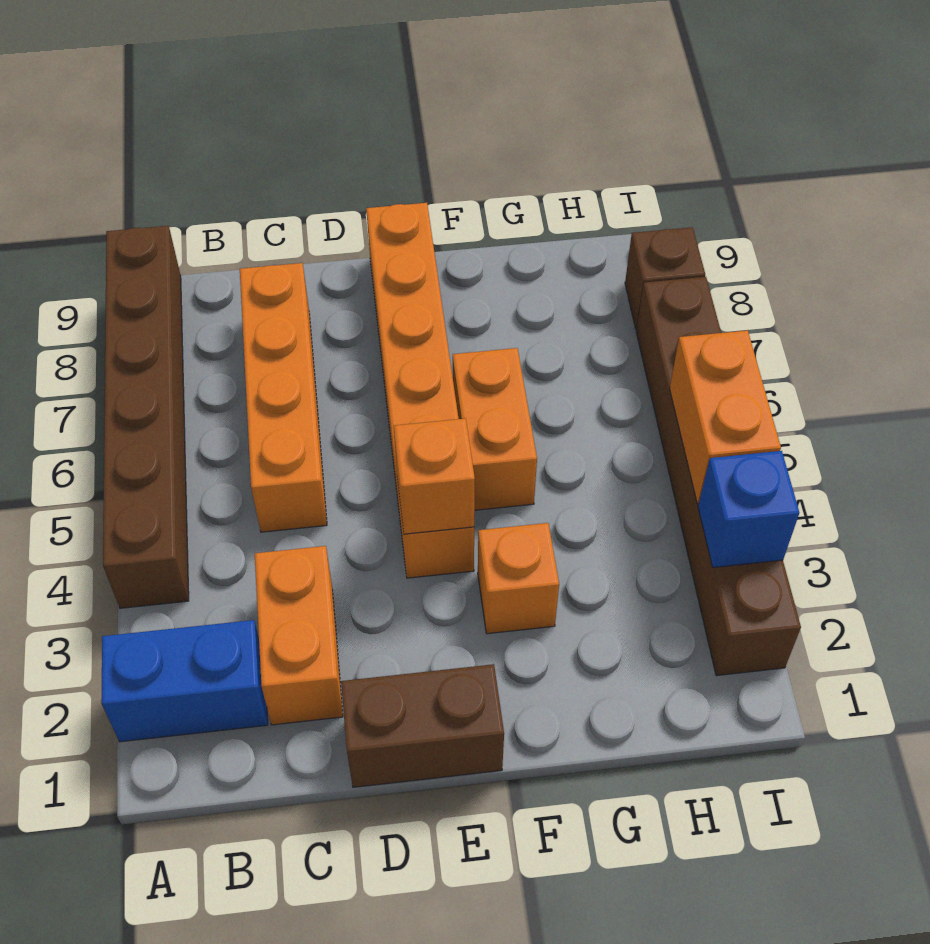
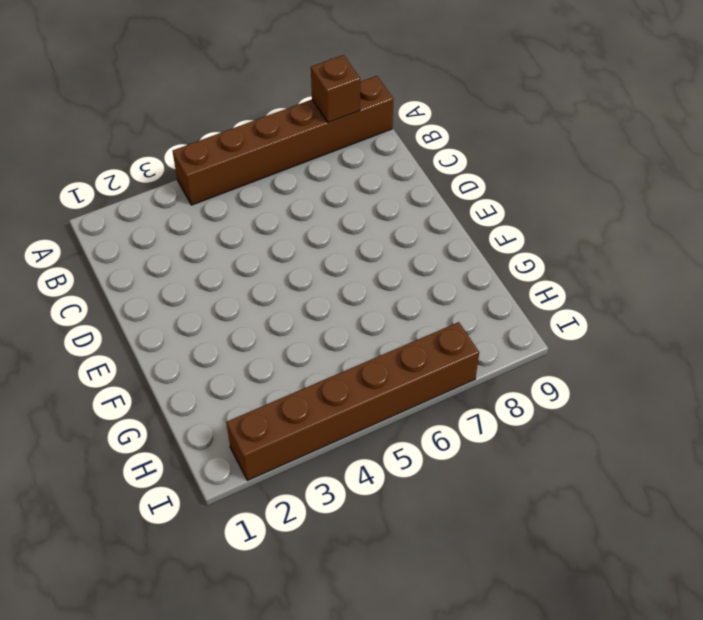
brown 1x1 brick [311,55,360,123] -> brown 1x1 brick moved to [625,227,705,330]
none -> blue 1x2 brick [101,620,268,742]
none -> orange 1x2 brick [255,546,343,725]
none -> orange 1x4 brick [240,263,327,532]

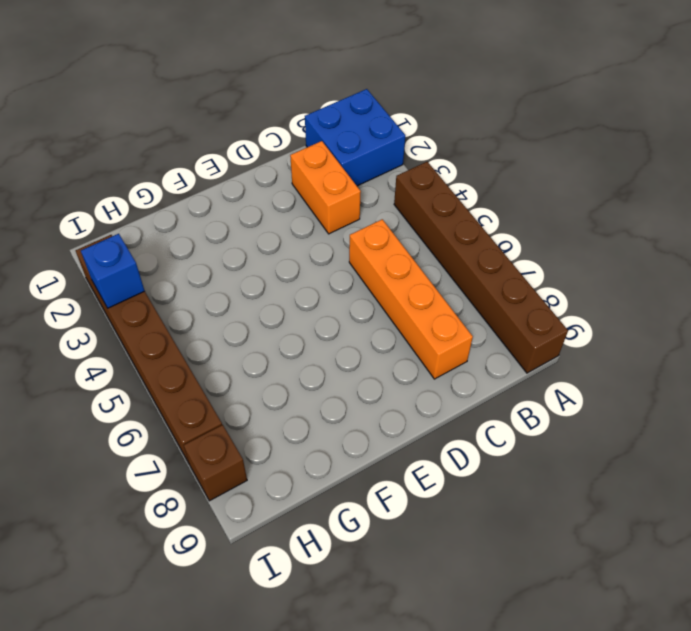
blue 2x2 brick [305,89,405,186] -> blue 1x2 brick [101,620,268,742]
none -> brown 1x2 brick [341,664,504,787]
none -> orange 1x6 brick [366,203,474,578]
none -> orange 1x1 brick [478,523,559,634]

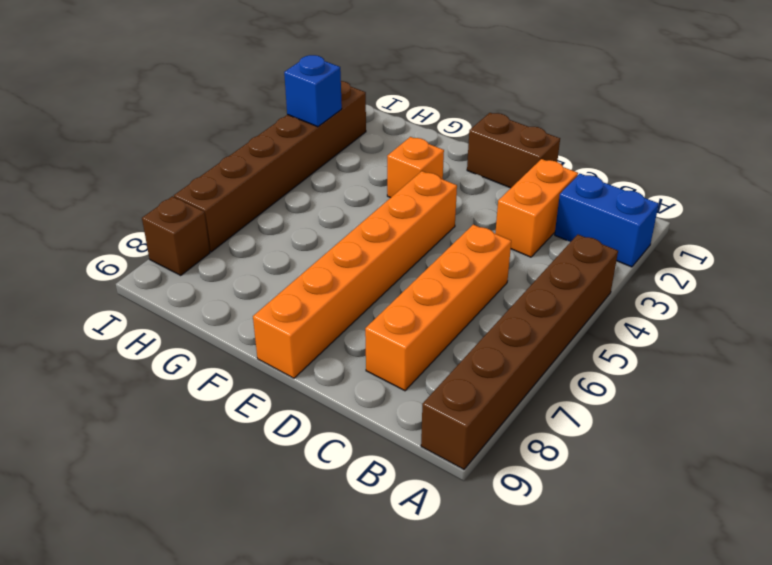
none -> orange 1x2 brick [453,348,537,510]
none -> orange 1x1 brick [394,418,475,534]
none -> orange 1x2 brick [670,330,781,504]

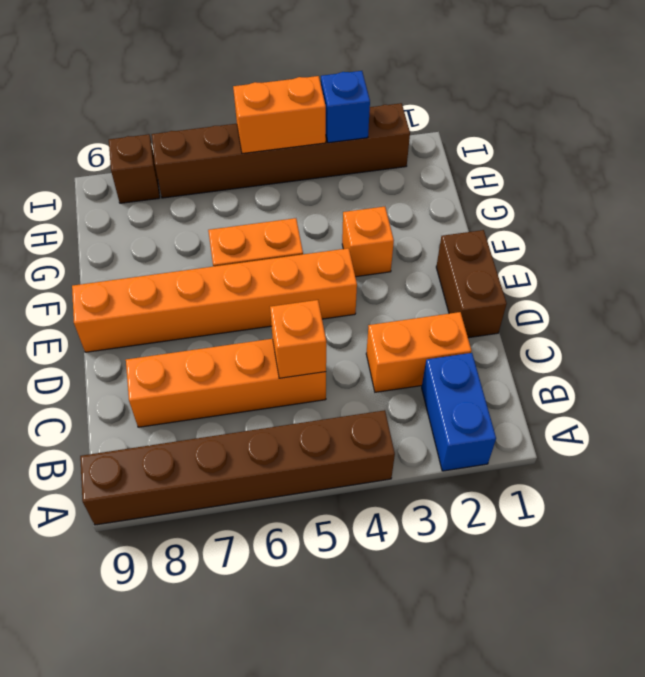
orange 1x1 brick [270,300,326,378] -> orange 1x1 brick moved to [394,418,475,534]

